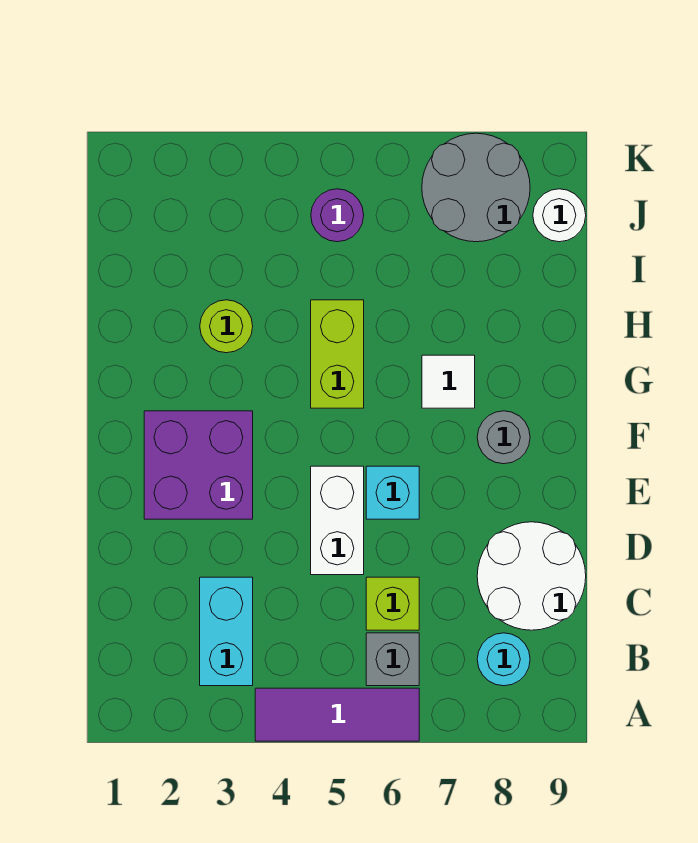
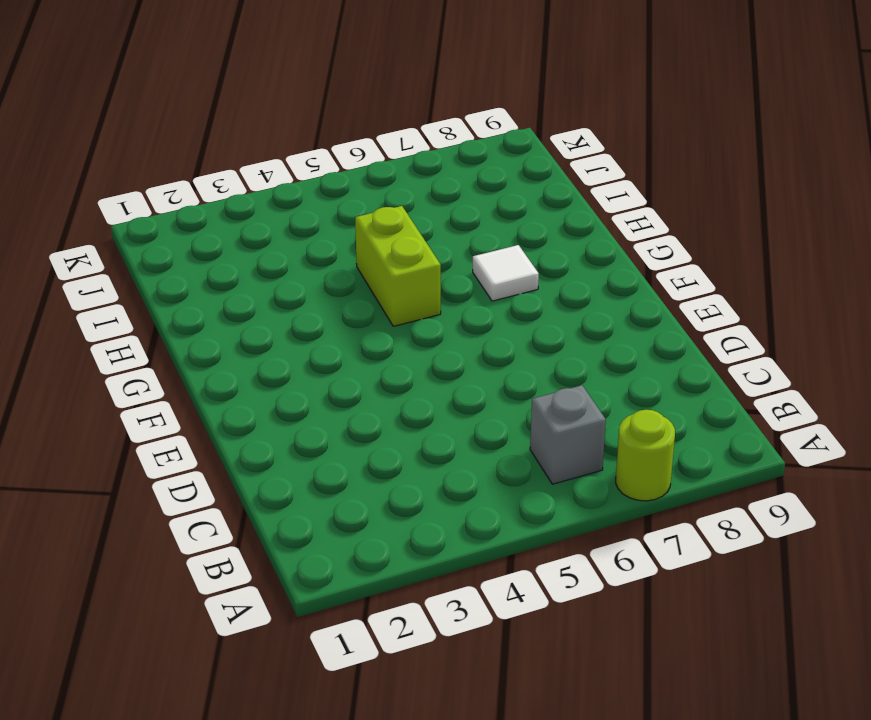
lime 1x1 round brick [616,410,675,501] -> lime 1x1 round brick moved to [200,300,253,353]
none -> purple 1x3 tile [255,688,419,741]
none -> cyan 1x2 brick [200,577,253,686]
none -> cyan 1x1 round brick [477,633,530,686]

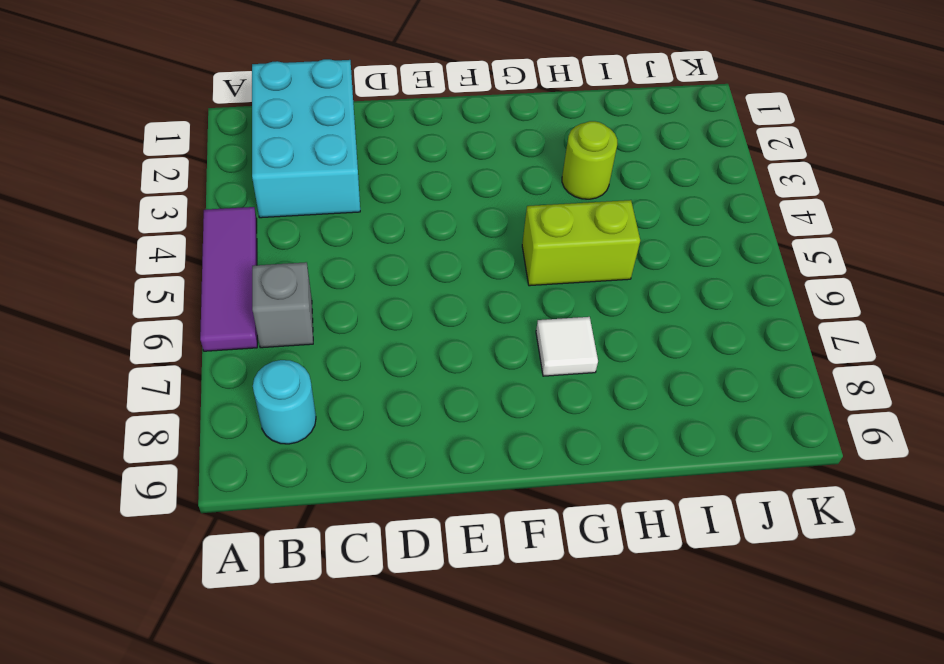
cyan 2x3 brick [252,59,360,218] -> cyan 1x2 brick [200,577,253,686]
none -> lime 1x1 brick [366,577,419,630]
none -> white 2x2 round brick [477,522,586,630]
none -> white 1x2 brick [311,466,364,575]

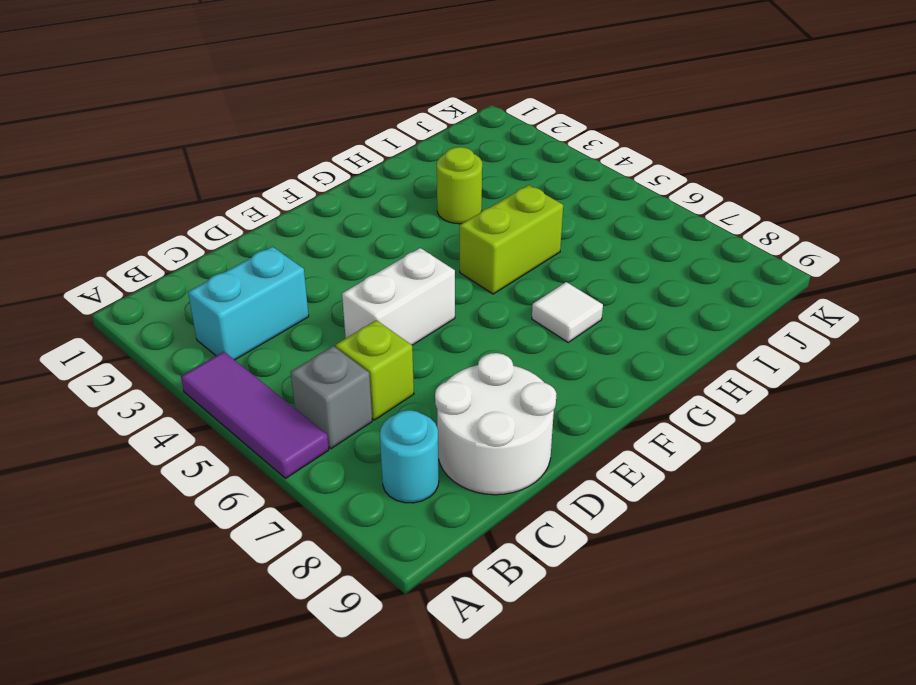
none -> purple 2x2 brick [144,411,253,519]
none -> cyan 1x1 brick [366,466,419,519]
none -> grey 1x1 round brick [477,411,530,464]

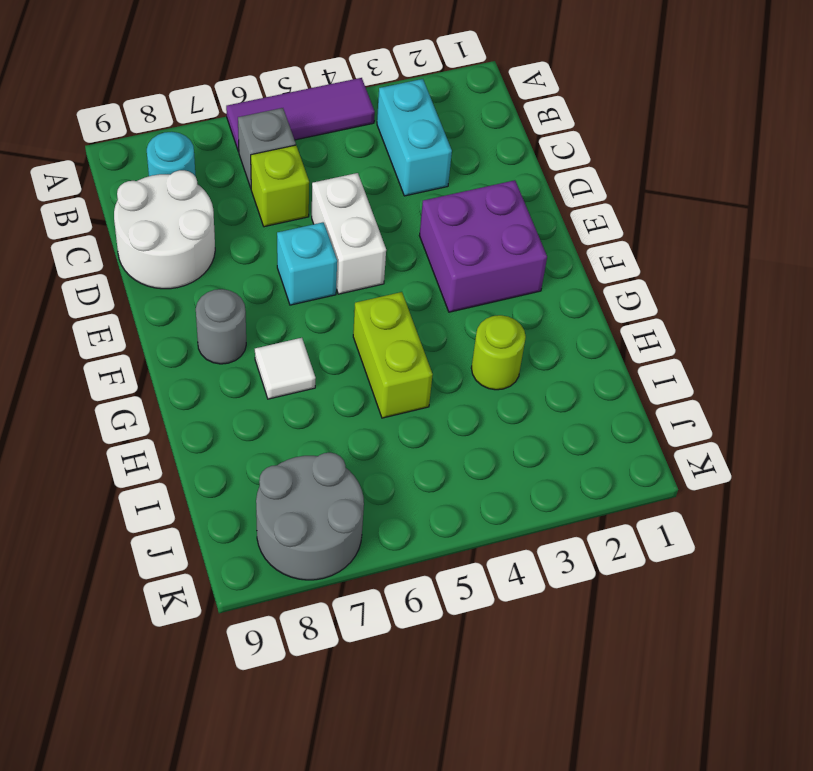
none -> purple 1x1 round brick [311,189,364,242]
none -> white 1x1 round brick [533,189,586,242]

